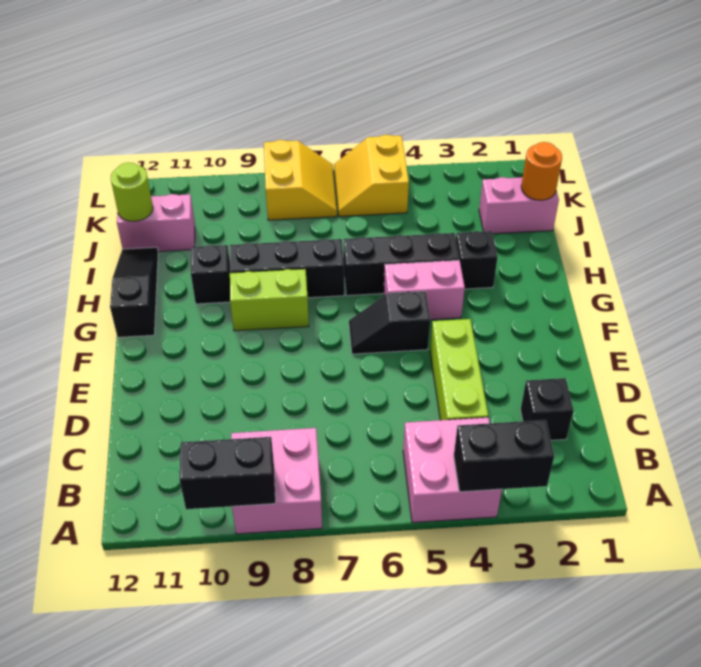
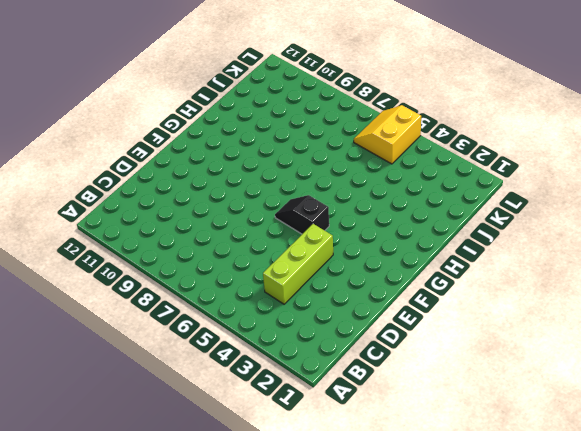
none -> pink 2x2 brick [403,417,502,523]
none -> pink 2x2 brick [231,428,322,534]
none -> black 1x1 brick [521,378,574,440]

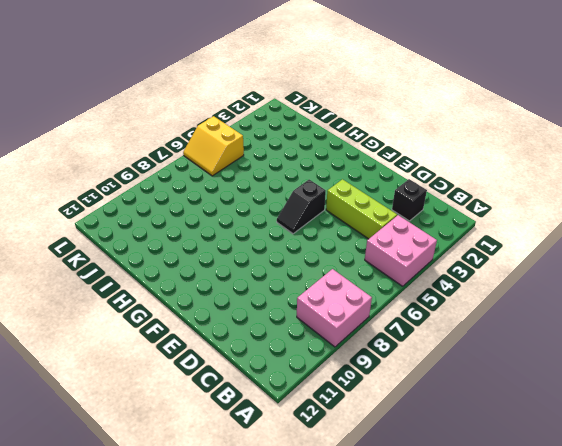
none -> pink 1x2 brick [384,260,465,320]
none -> lime 1x2 brick [230,269,309,331]
none -> black 1x3 slope [110,247,158,337]

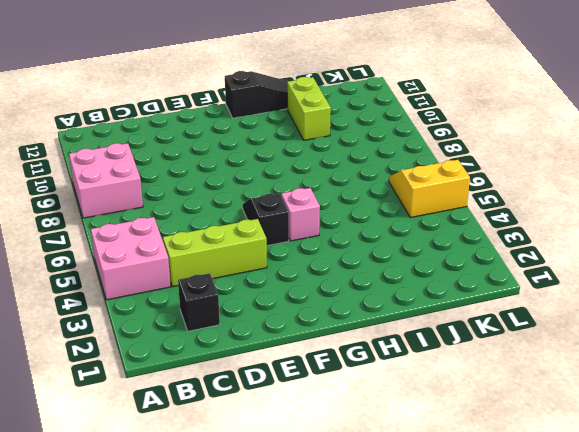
pink 1x1 brick [281,188,320,241] -> pink 1x2 brick [384,260,465,320]
lime 1x2 brick [287,77,331,140] -> lime 1x2 brick moved to [230,269,309,331]
none -> black 1x1 brick [456,231,498,289]
none -> black 1x3 brick [344,233,459,296]
none -> black 1x3 brick [230,239,344,298]

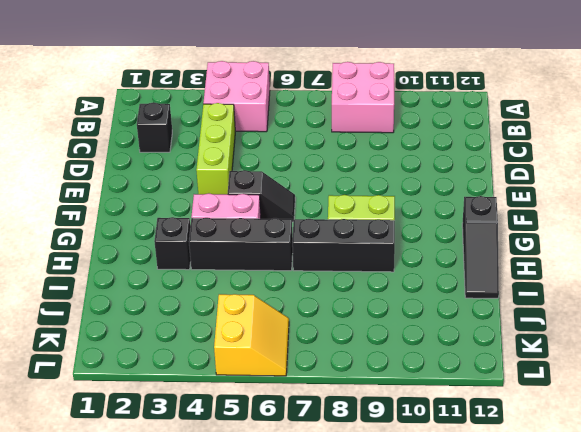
none -> black 1x1 brick [191,245,230,304]
none -> pink 1x2 brick [479,177,559,234]
none -> pink 1x2 brick [117,194,195,252]

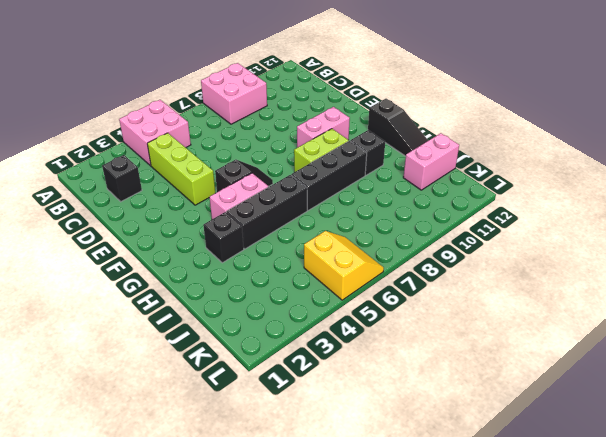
pink 1x2 brick [297,107,350,148] -> pink 1x2 brick moved to [479,177,559,234]
none -> yellow 2x2 slope [264,140,337,220]
none -> black 1x2 brick [454,420,554,492]
none -> black 1x2 brick [180,437,275,509]

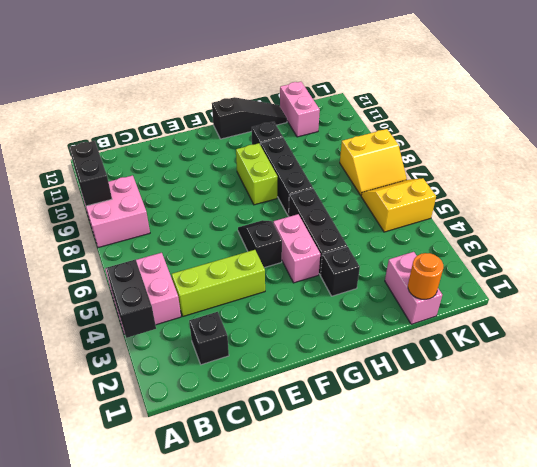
none -> lime 1x1 round brick [111,163,153,221]

